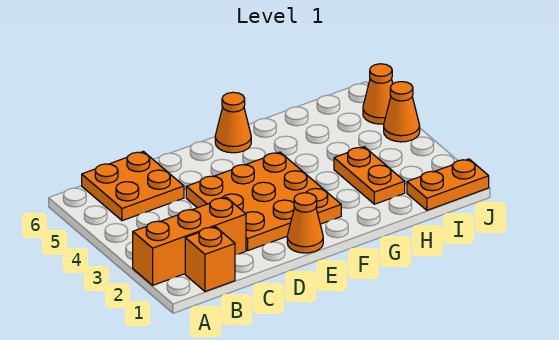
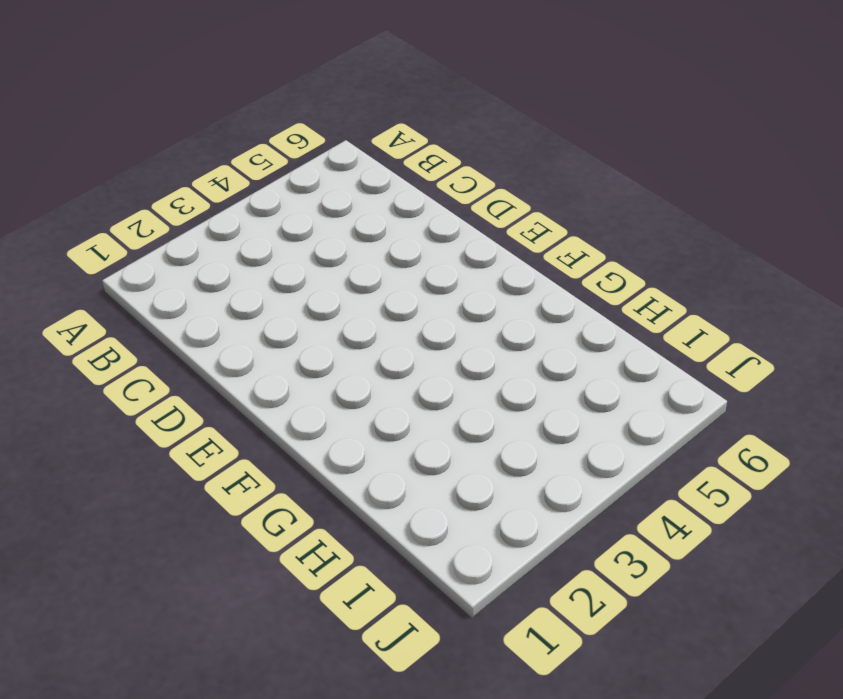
none -> orange 1x3 brick [133,197,246,285]
none -> orange 1x1 brick [185,227,235,292]

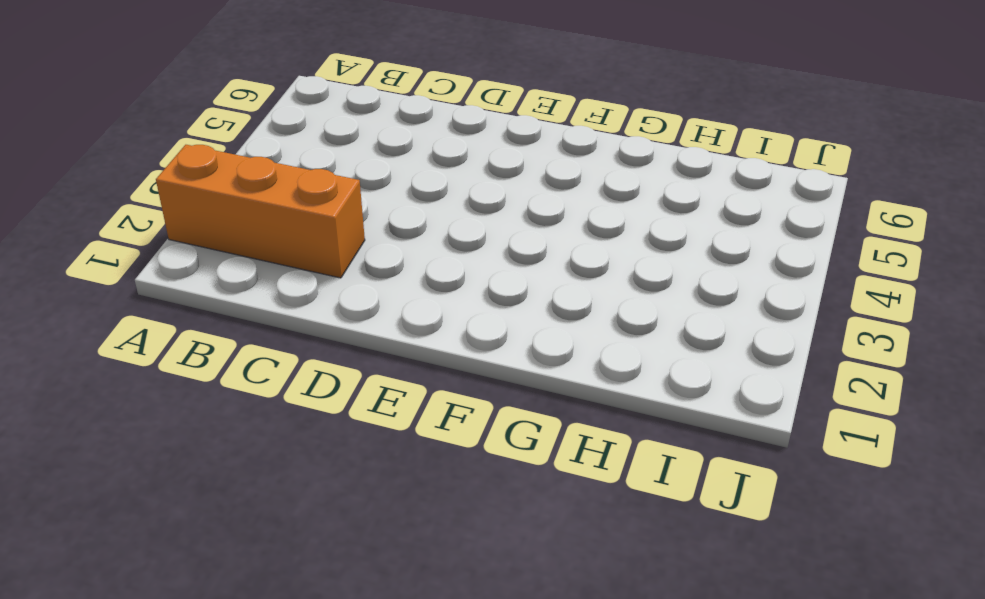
none -> orange 1x1 brick [185,227,235,292]
none -> orange 2x2 plate [82,151,184,221]

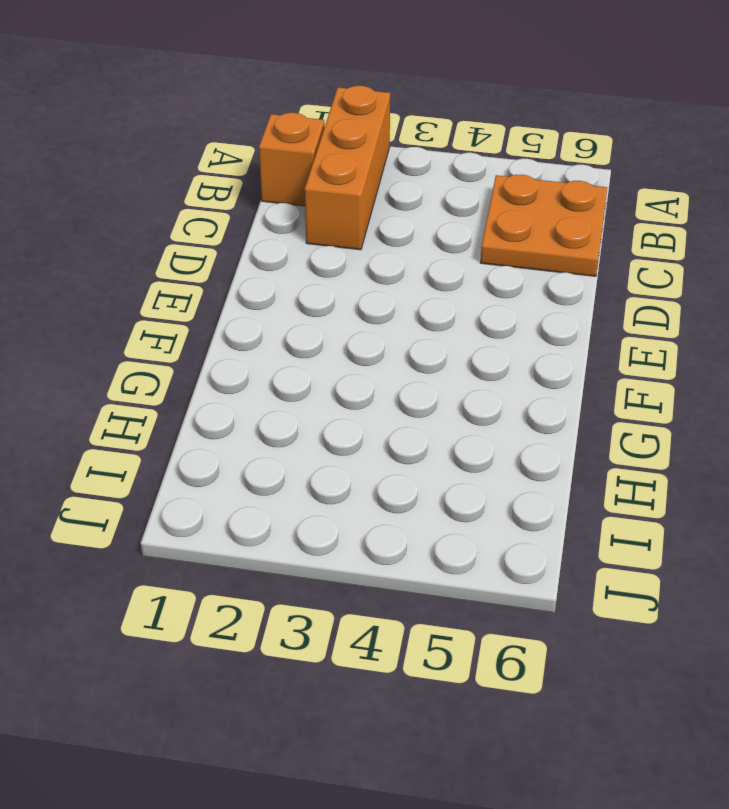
none -> orange 3x3 plate [186,152,341,250]
none -> orange 1x1 cone [287,193,323,253]

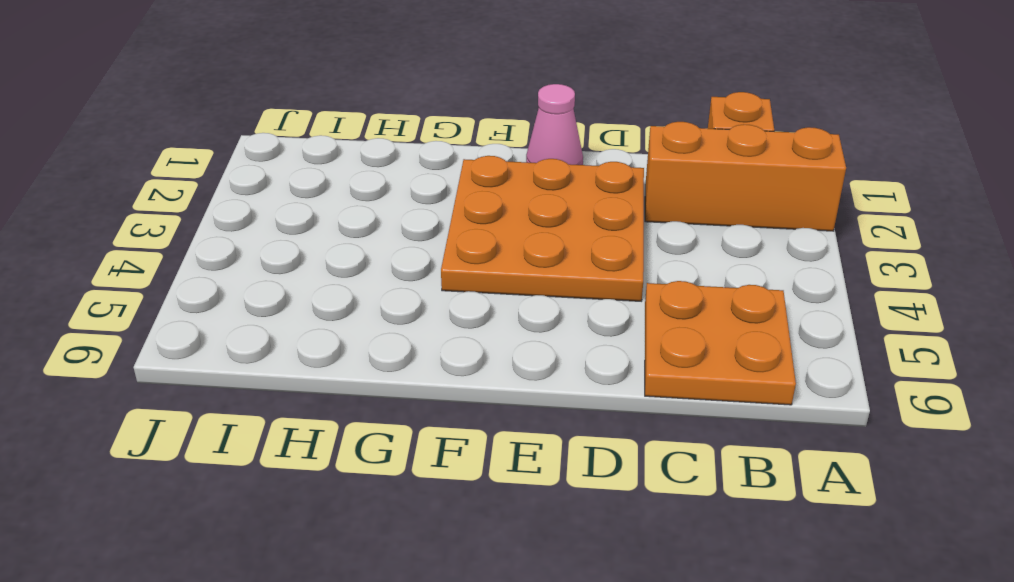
pink 1x1 cone [526,84,583,165] -> orange 1x1 cone [287,193,323,253]
none -> orange 1x1 cone [215,92,251,153]
none -> orange 1x2 plate [334,147,405,204]

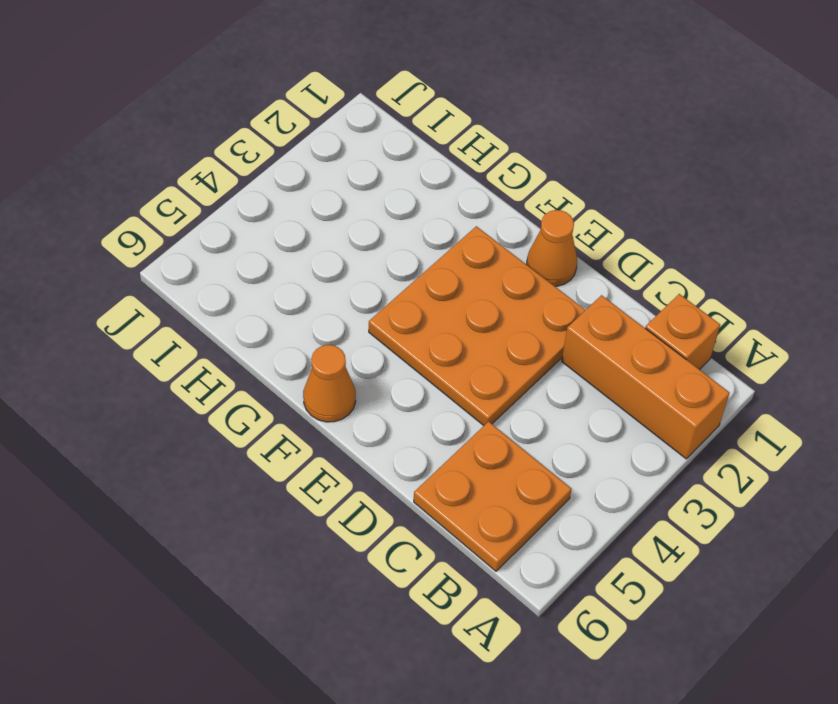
none -> orange 1x2 plate [334,147,405,204]
none -> orange 1x2 plate [407,159,489,210]

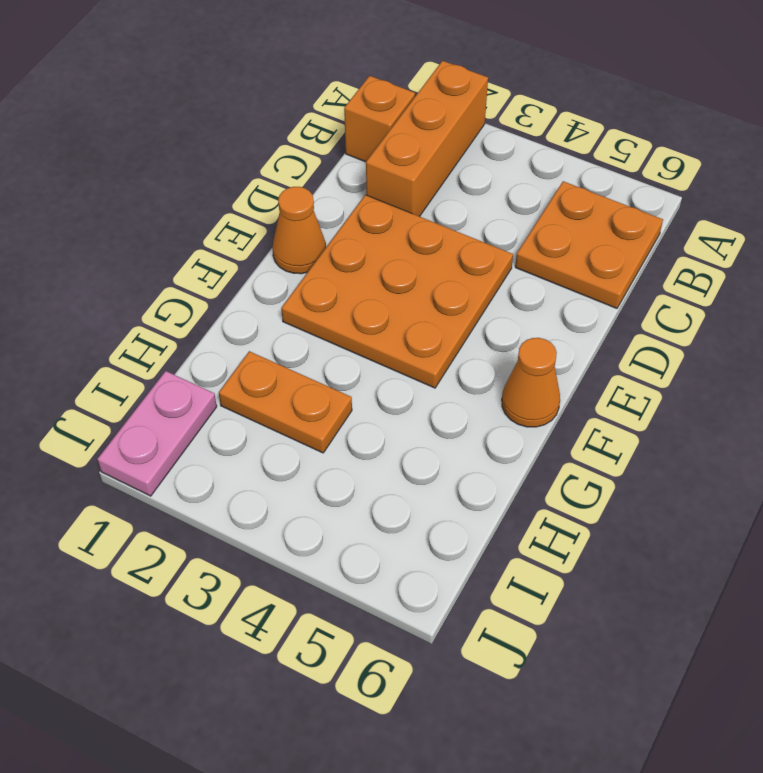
pink 1x2 plate [97,371,217,496] -> orange 1x2 plate [407,159,489,210]
none -> orange 1x1 cone [384,82,420,142]
none -> orange 1x1 cone [363,64,393,124]

